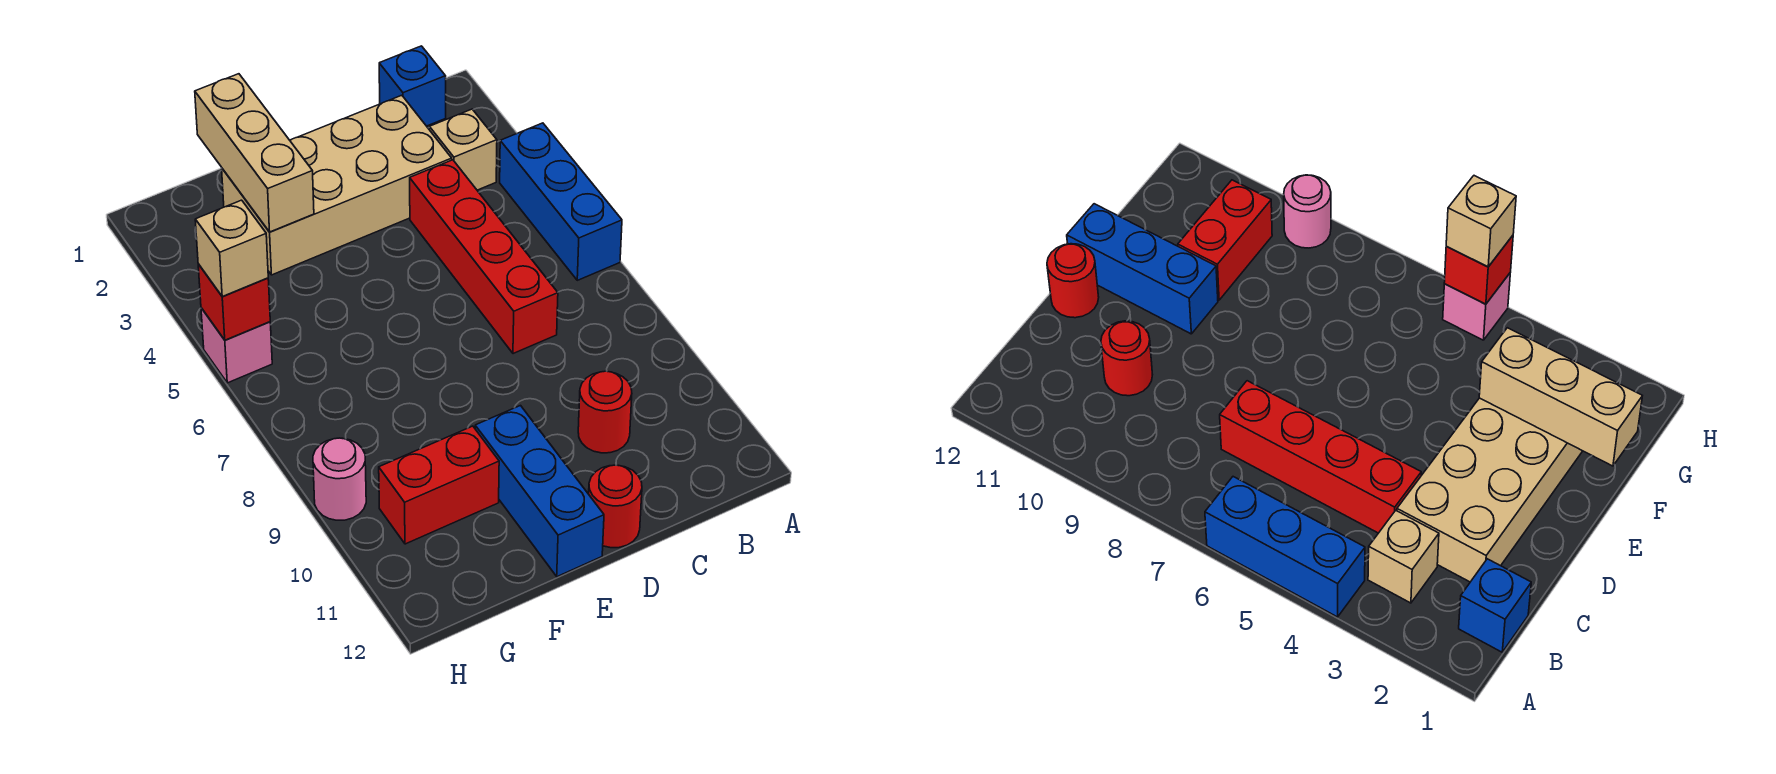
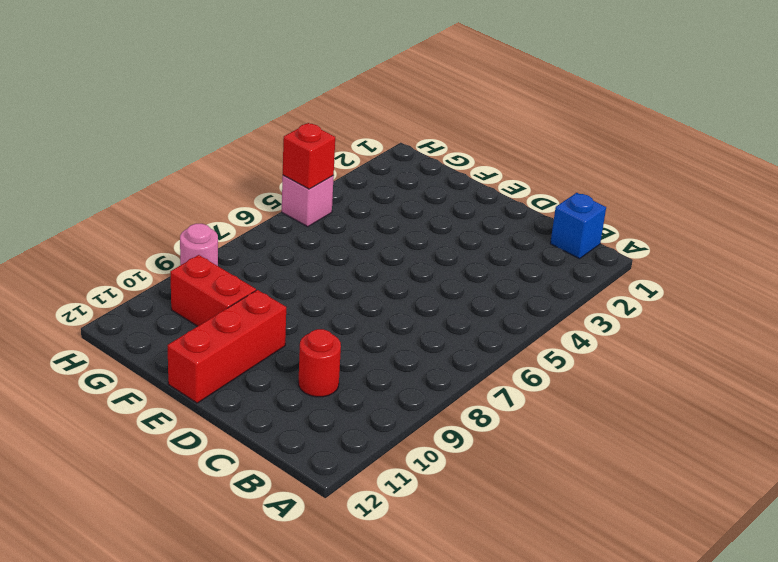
red 1x3 brick [168,290,286,403] -> blue 1x3 brick [475,406,604,577]
none -> blue 1x3 brick [500,123,622,280]
none -> tan 1x1 brick [429,109,497,190]
none -> tan 2x4 brick [222,95,452,275]

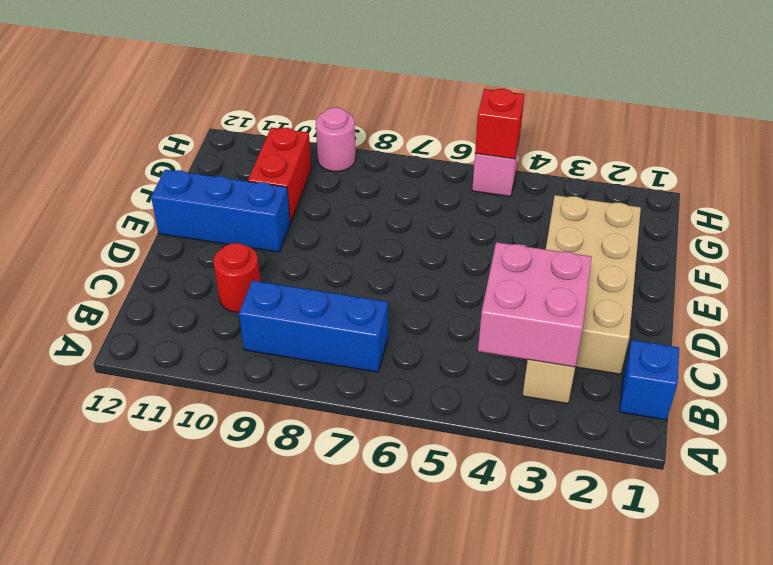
pink 2x2 brick [478,242,592,367] -> none
blue 1x3 brick [239,281,388,372] -> blue 1x3 brick moved to [500,123,622,280]
none -> red 1x4 brick [410,160,558,354]
none -> red 1x1 round brick [589,465,642,548]
none -> tan 1x3 brick [195,74,314,232]

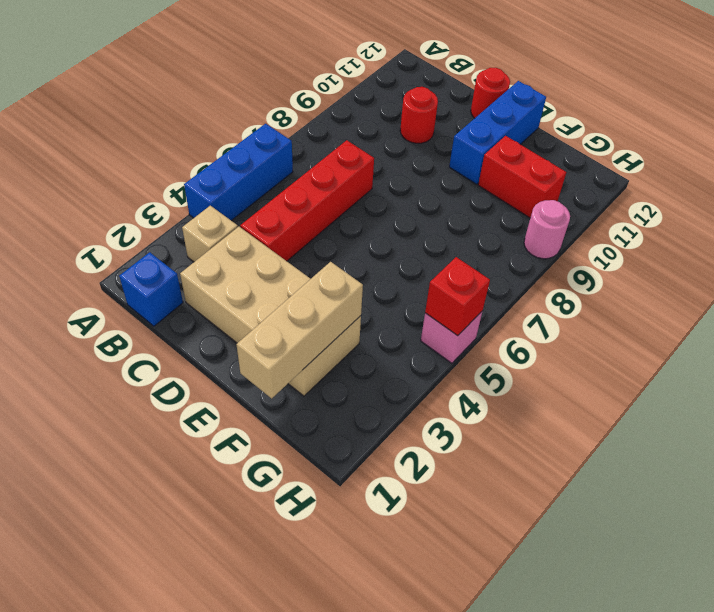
none -> tan 1x1 brick [195,200,268,296]

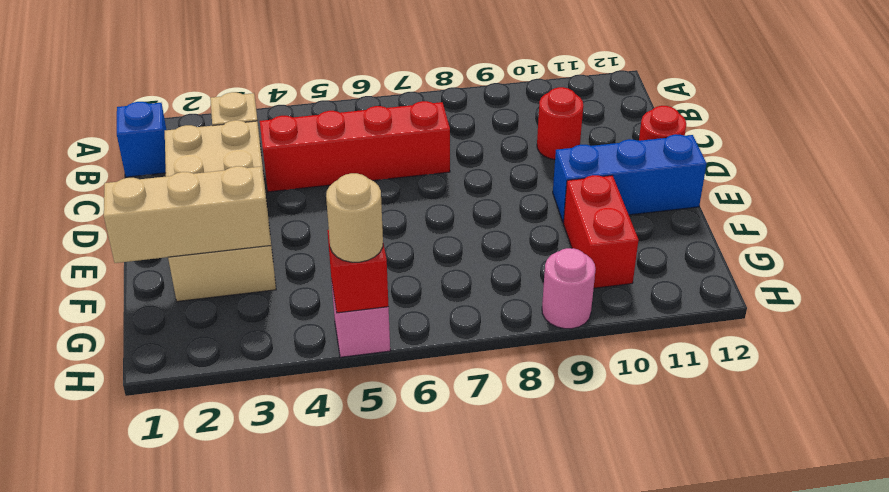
tan 1x1 round brick [326,173,383,262] -> tan 1x1 brick [195,200,268,296]
none -> blue 1x3 brick [500,123,622,280]

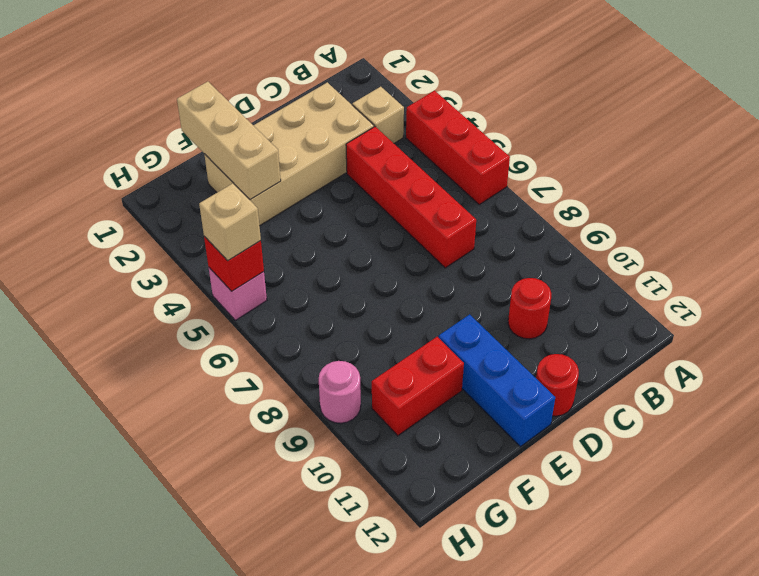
red 1x3 brick [406,91,510,204] -> blue 1x3 brick [500,123,622,280]
none -> blue 1x1 brick [379,46,446,126]

